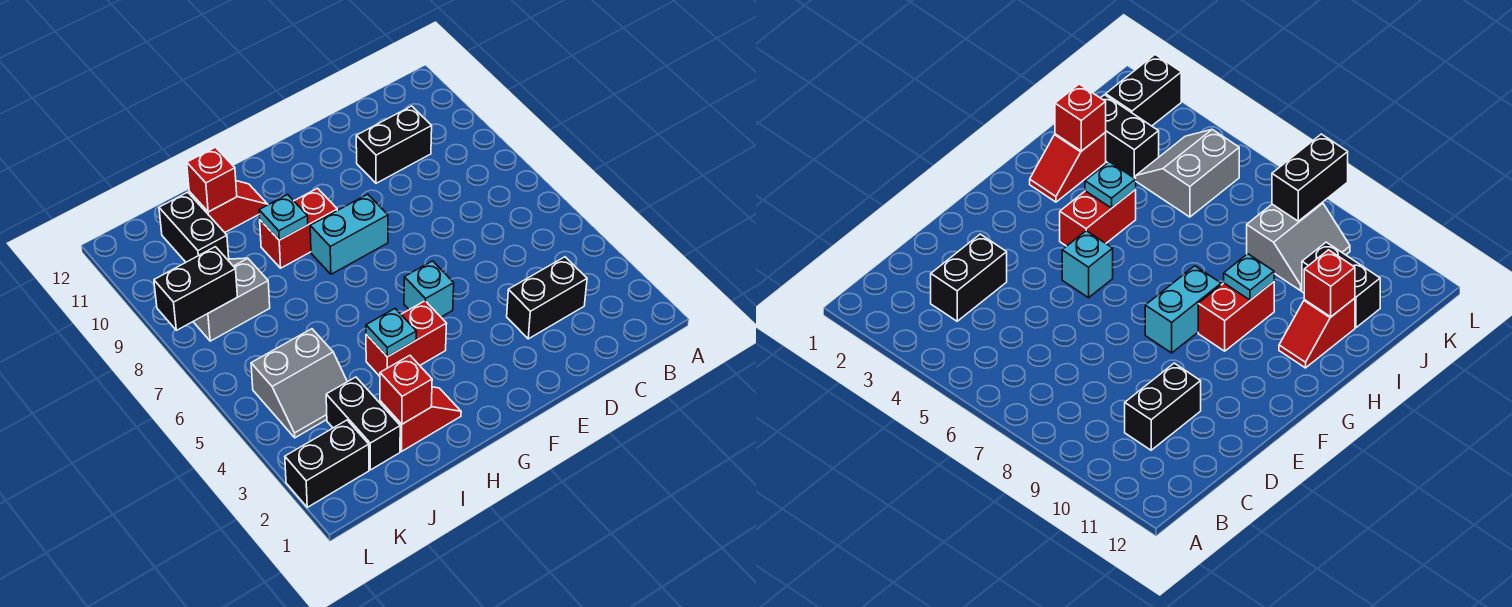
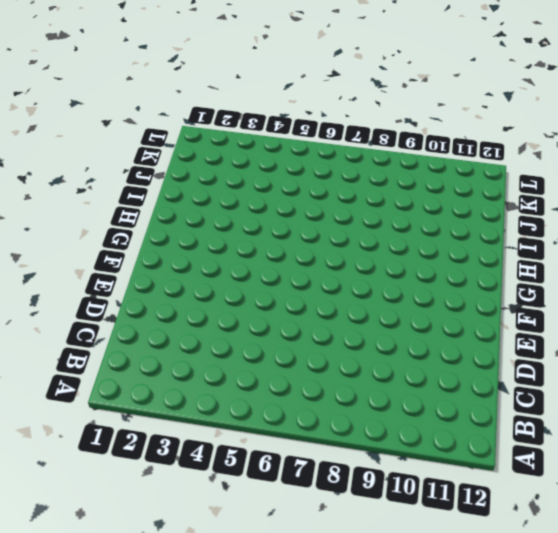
none -> black 1x2 brick [507,257,587,339]
none -> black 1x2 brick [356,106,432,183]
none -> cyan 1x1 brick [404,261,454,317]

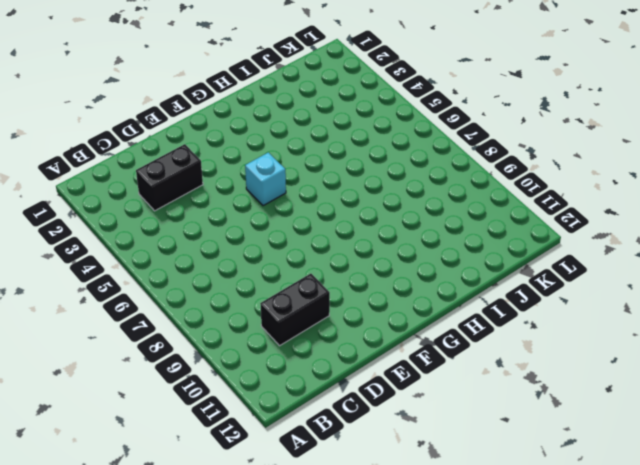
none -> cyan 1x2 brick [310,194,388,274]
none -> red 1x2 brick [366,301,447,376]
none -> red 1x2 brick [260,188,337,268]

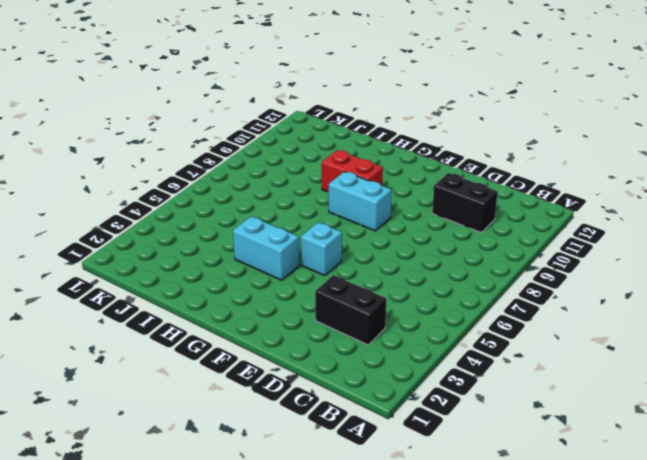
cyan 1x2 brick [233,216,299,280] -> red 1x2 brick [366,301,447,376]
none -> red 1x2 slope [380,387,461,452]
none -> red 1x2 slope [189,181,268,232]
none -> black 1x2 brick [326,377,400,470]

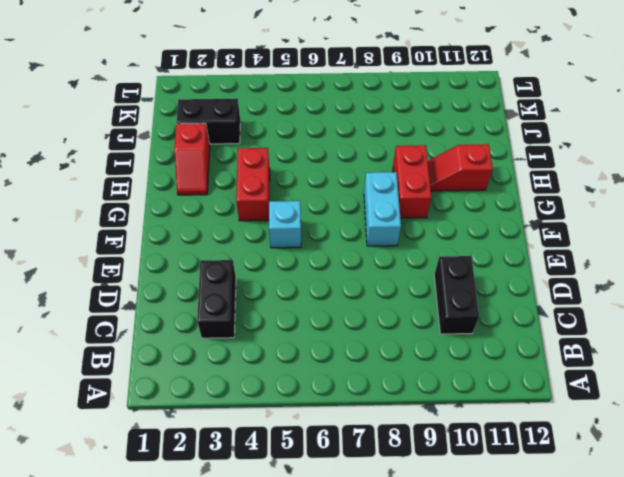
red 1x2 slope [428,144,493,191] -> red 1x2 slope turned to [189,181,268,232]
none -> grey 2x2 slope [251,329,347,438]
none -> grey 2x2 slope [193,258,270,341]
none -> black 1x2 brick [159,192,229,262]

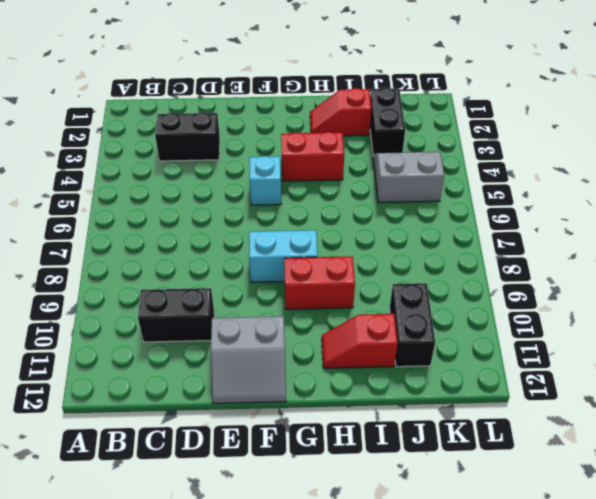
grey 2x2 slope [211,316,286,403] -> grey 2x2 slope moved to [193,258,270,341]
none -> black 1x2 brick [285,420,369,507]
none -> cyan 1x1 plate [366,309,417,357]
none -> cyan 1x1 plate [259,195,308,240]

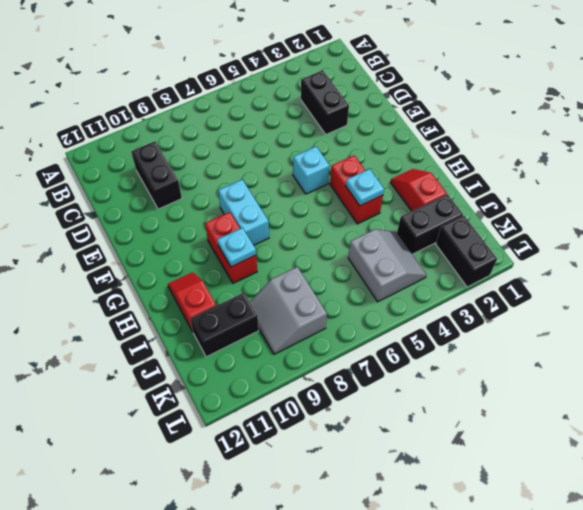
none -> red 1x1 brick [380,356,432,424]
none -> red 1x1 brick [187,147,237,212]
none -> black 1x2 brick [154,247,237,330]

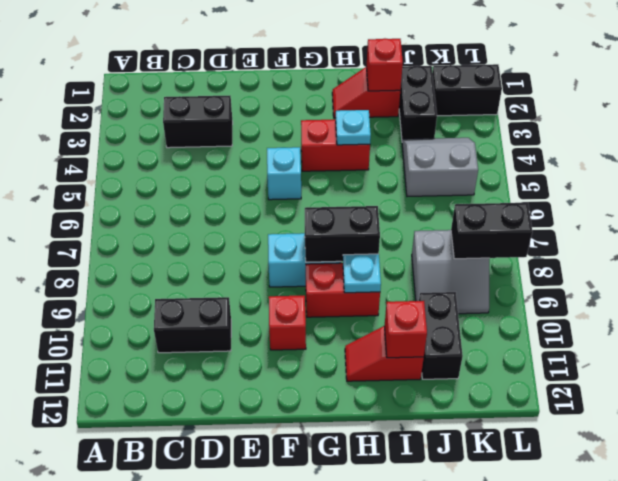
red 1x1 brick [269,296,306,350] -> none
black 1x2 brick [305,206,380,262] -> none

